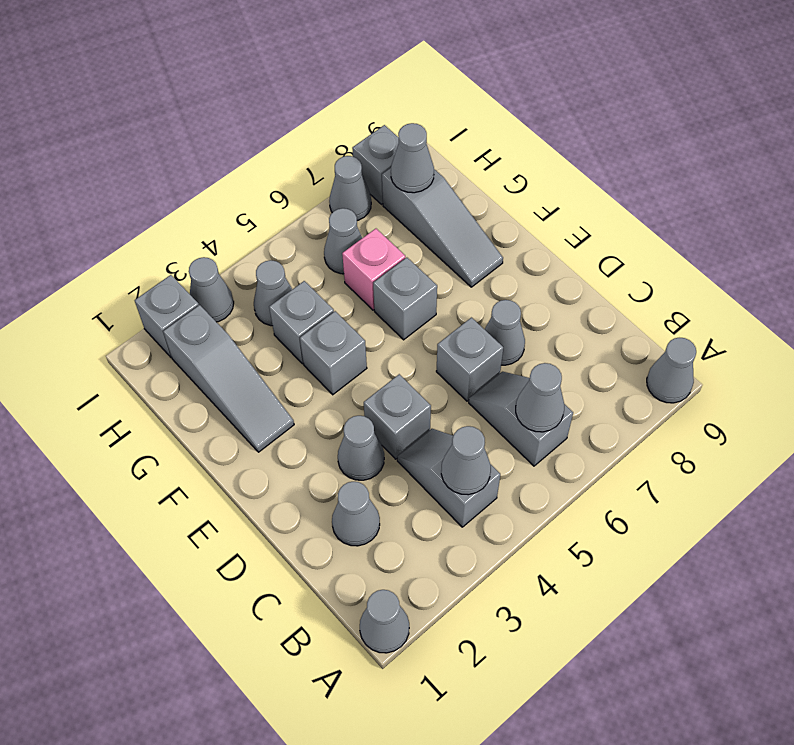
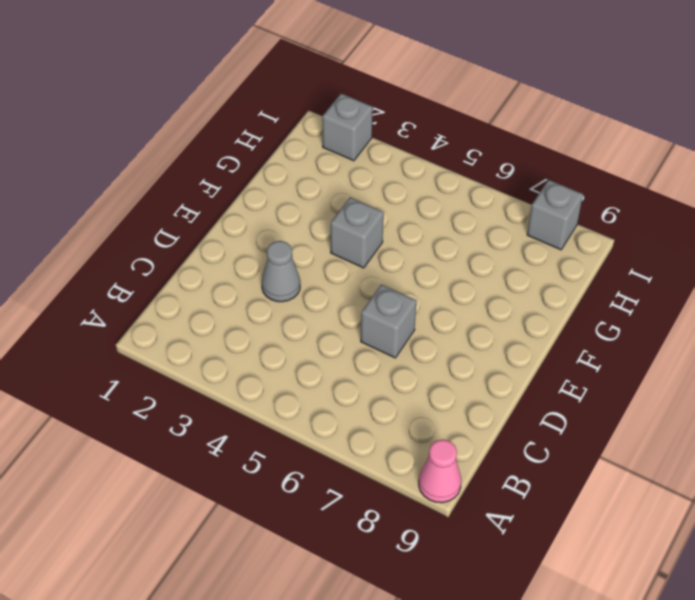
pink 1x1 cone [419,440,461,503] -> grey 1x1 cone [647,338,696,403]
none -> grey 1x1 cone [360,590,409,653]
none -> grey 1x2 slope [397,429,500,527]
none -> grey 1x2 slope [469,372,573,466]

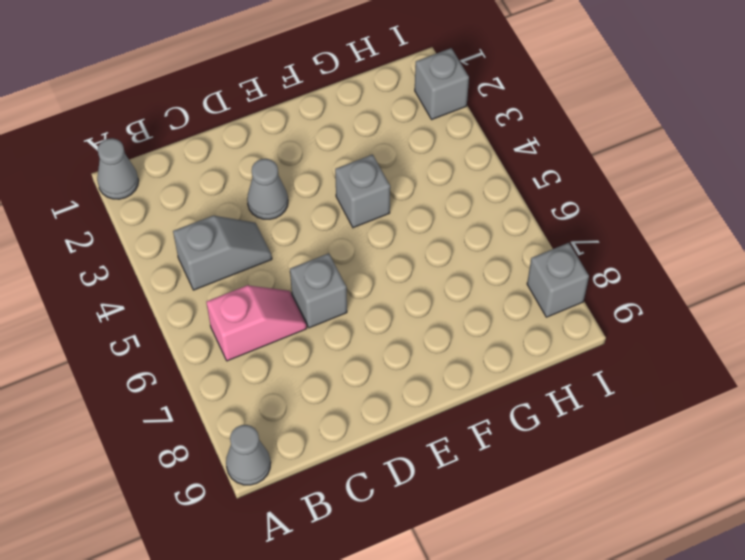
pink 1x2 slope [206,285,307,361] -> grey 1x2 slope [469,372,573,466]
none -> grey 1x1 cone [332,482,380,546]
none -> grey 1x1 brick [364,374,431,459]
none -> grey 1x1 cone [485,300,525,365]

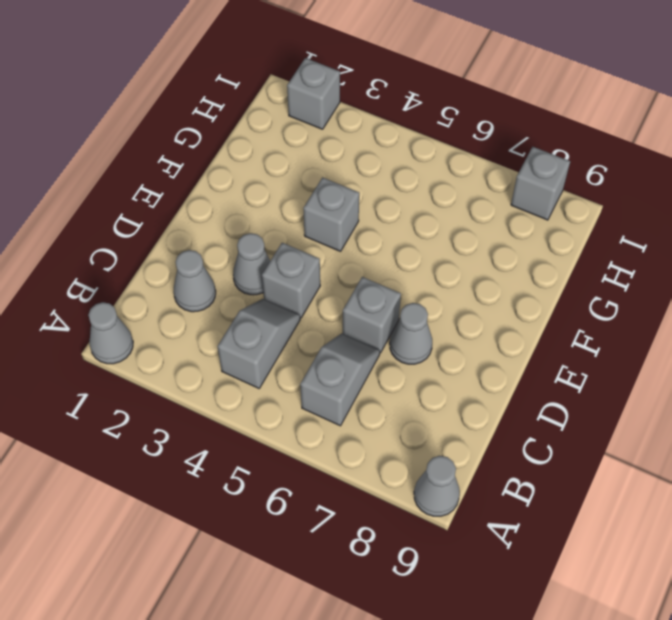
none -> grey 1x3 slope [163,305,294,452]
none -> grey 1x1 brick [373,258,437,340]
none -> grey 1x3 slope [382,168,503,287]

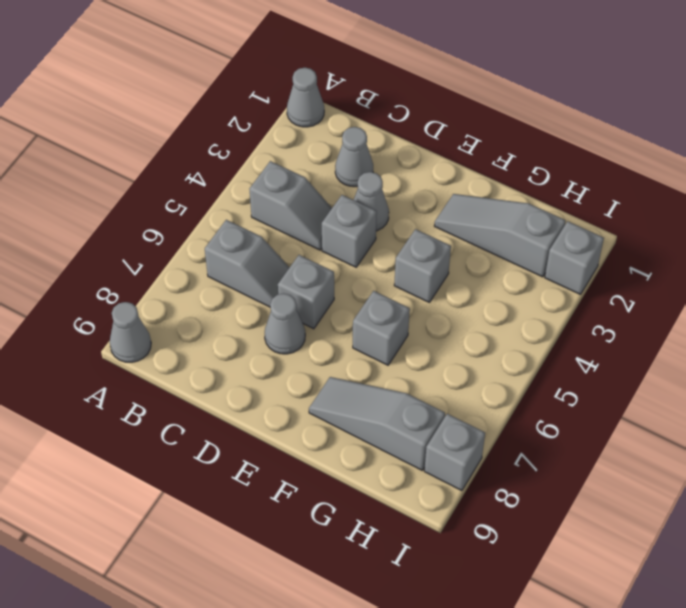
none -> grey 1x1 brick [269,281,334,364]
none -> pink 1x1 brick [342,229,405,310]
none -> grey 1x1 cone [254,260,292,326]

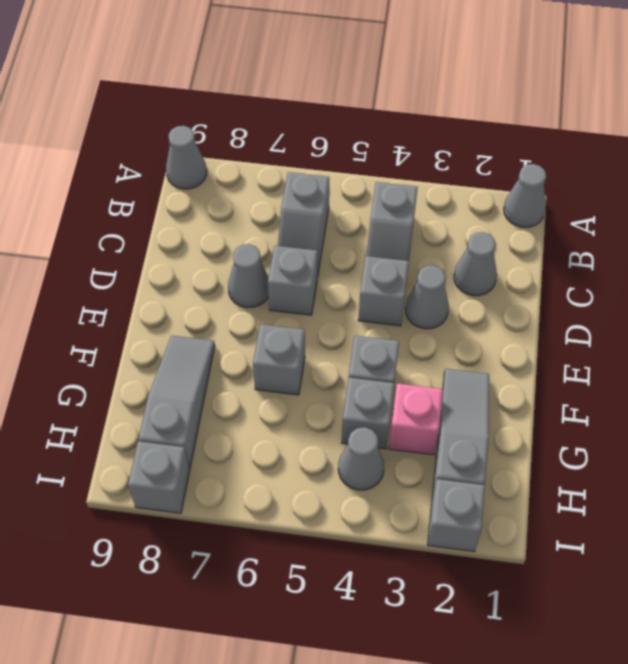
pink 1x1 brick [389,383,443,455] -> pink 1x1 brick moved to [342,229,405,310]
none -> grey 1x1 cone [324,208,362,274]
none -> grey 1x1 cone [189,257,234,322]
none -> grey 1x1 cone [329,156,371,221]

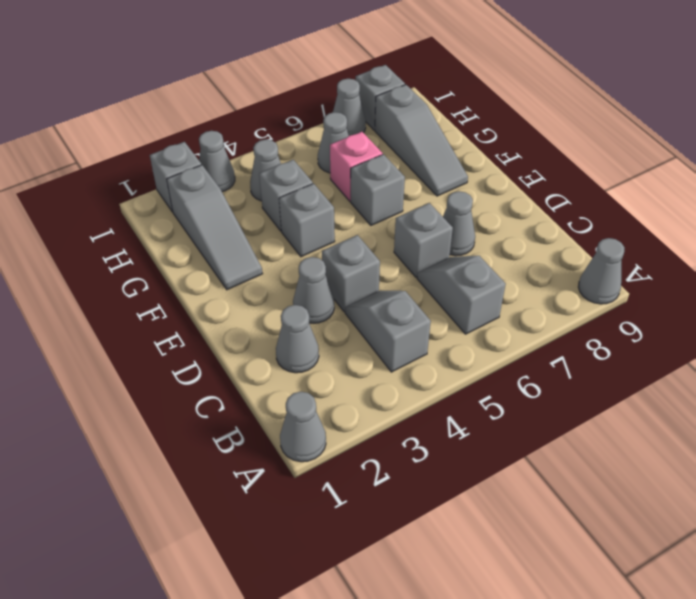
none -> grey 1x1 cone [441,426,491,495]
none -> grey 1x1 cone [516,363,564,432]
none -> grey 1x1 cone [391,123,434,193]

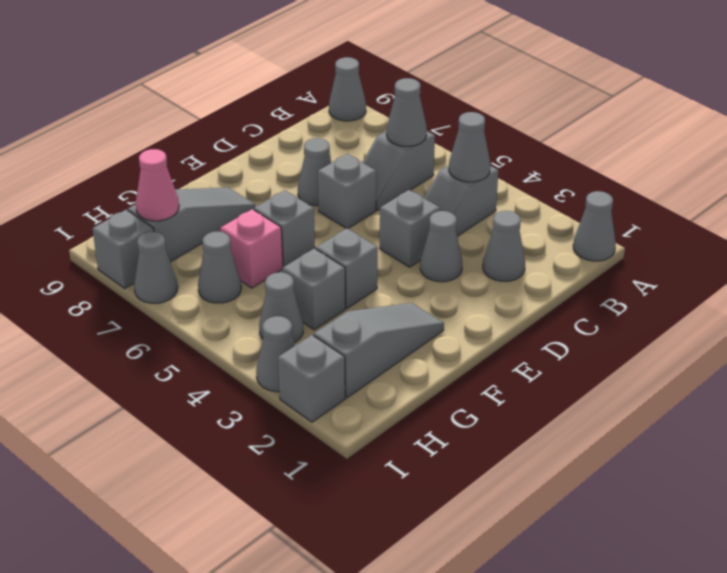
pink 1x1 cone [136,149,179,221] -> grey 1x1 cone [391,123,434,193]

